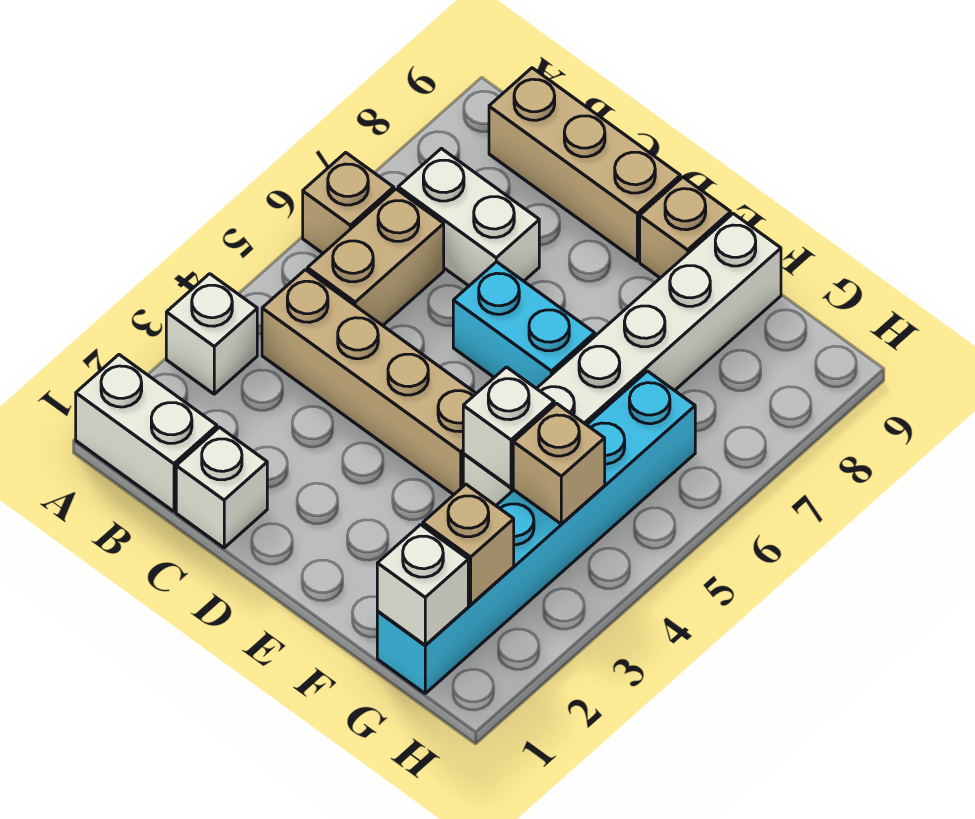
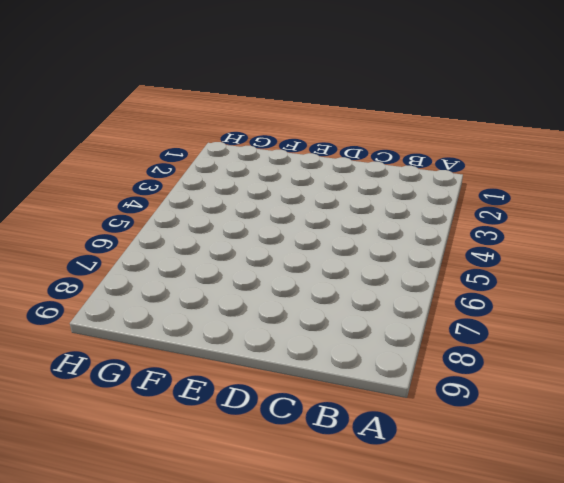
none -> white 1x2 brick [76,355,217,511]
none -> white 1x1 brick [166,274,257,394]
none -> tan 1x1 brick [303,152,394,253]

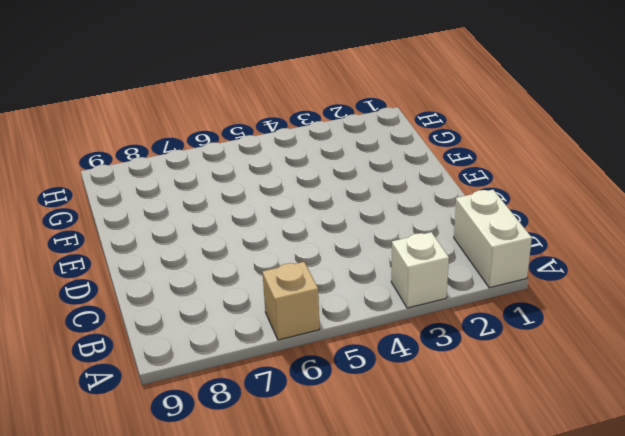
none -> tan 1x4 brick [262,270,476,495]
none -> tan 1x2 brick [307,189,444,325]
none -> white 1x2 brick [398,148,539,286]

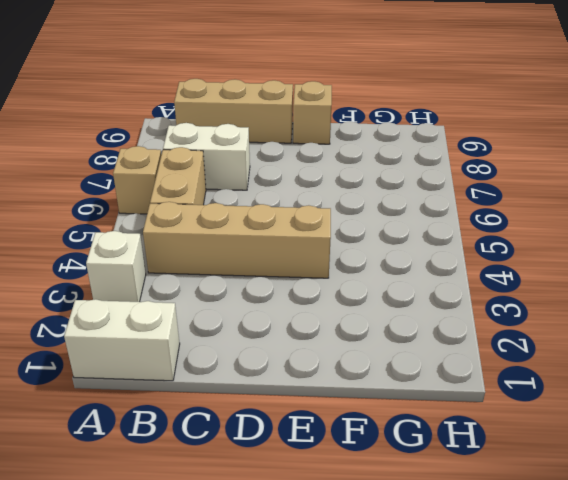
none -> white 1x1 brick [176,427,267,548]
none -> cyan 1x2 brick [453,262,595,388]
none -> white 1x6 brick [463,214,781,505]

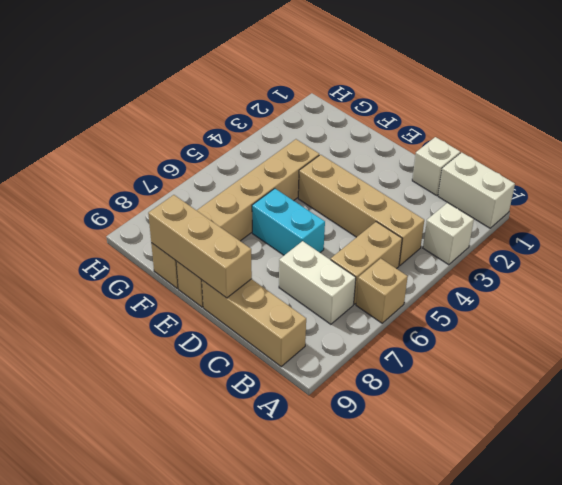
tan 1x3 brick [148,195,252,298] -> none
tan 1x6 brick [151,139,319,288] -> white 1x6 brick [463,214,781,505]
none -> cyan 1x6 brick [377,371,695,693]
none -> white 1x1 brick [463,367,554,488]
none -> white 1x1 brick [377,525,468,645]

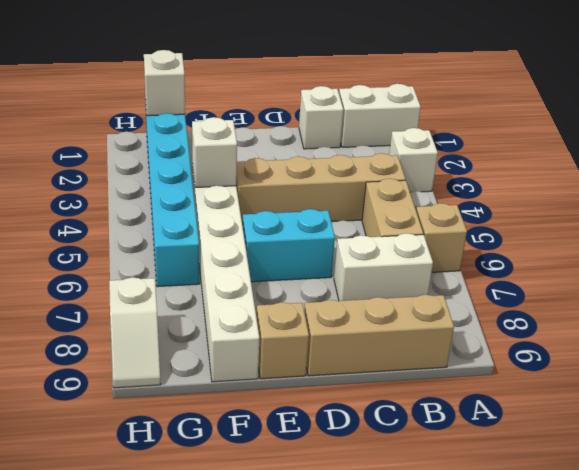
white 1x2 slope [109,277,161,388] -> none
none -> tan 1x1 brick [423,484,514,605]
none -> tan 1x1 brick [513,403,605,524]

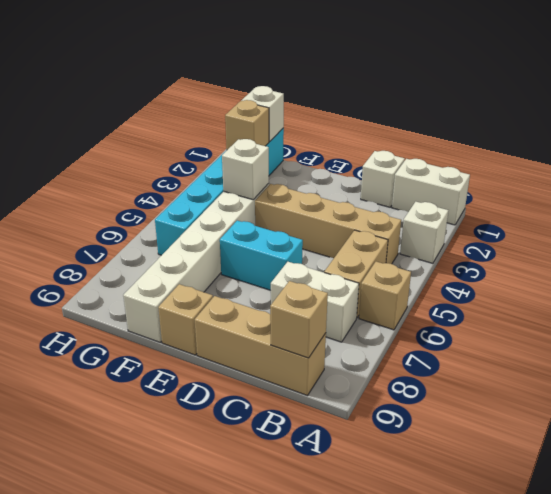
tan 1x1 brick [270,281,328,358] -> tan 1x1 brick moved to [513,403,605,524]

